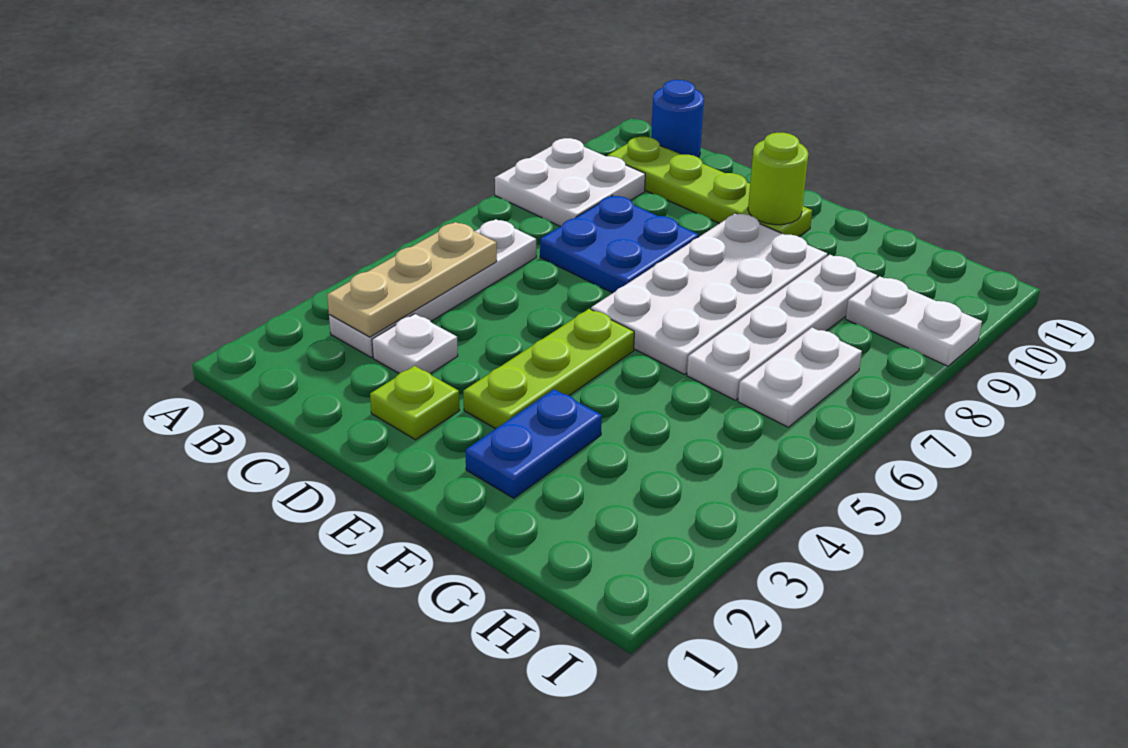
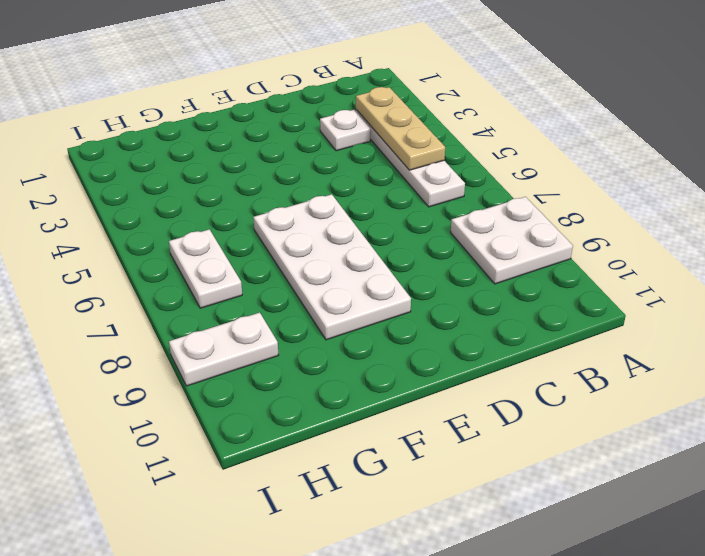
none -> lime 1x4 plate [607,137,812,237]
none -> blue 1x1 round brick [651,80,704,158]
none -> blue 2x2 plate [540,196,699,293]

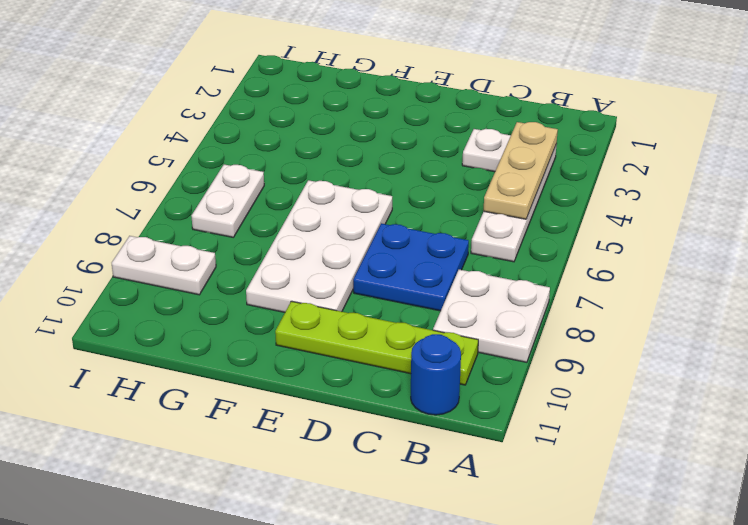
none -> lime 1x1 plate [370,366,460,440]
none -> lime 1x3 plate [463,309,634,429]
none -> blue 1x2 plate [465,389,602,498]

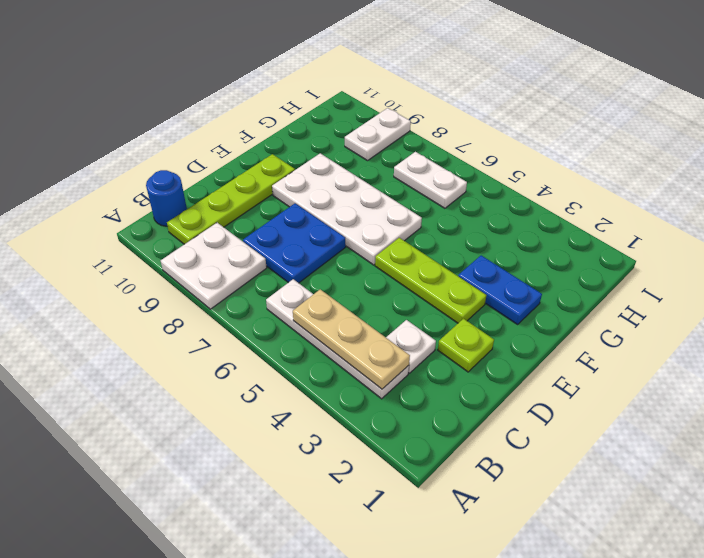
none -> white 1x4 plate [687,255,877,400]
none -> lime 1x1 round brick [748,133,808,225]

